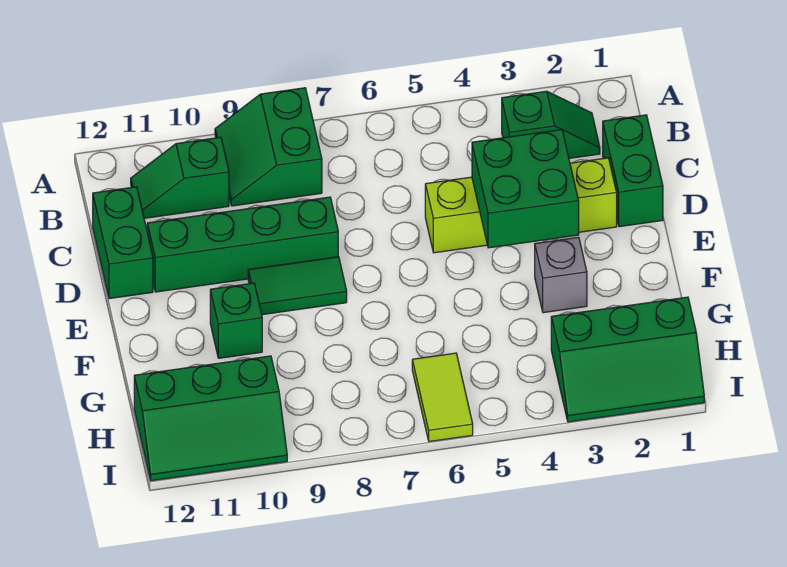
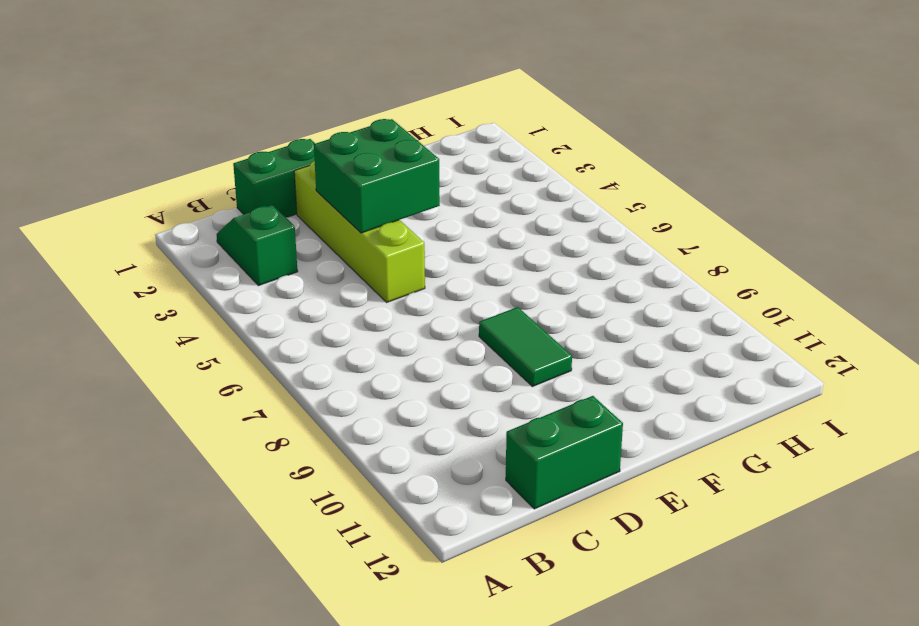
none -> green 2x2 slope [215,88,322,206]
none -> green 1x2 slope [131,137,229,218]
none -> green 1x4 brick [147,197,338,292]

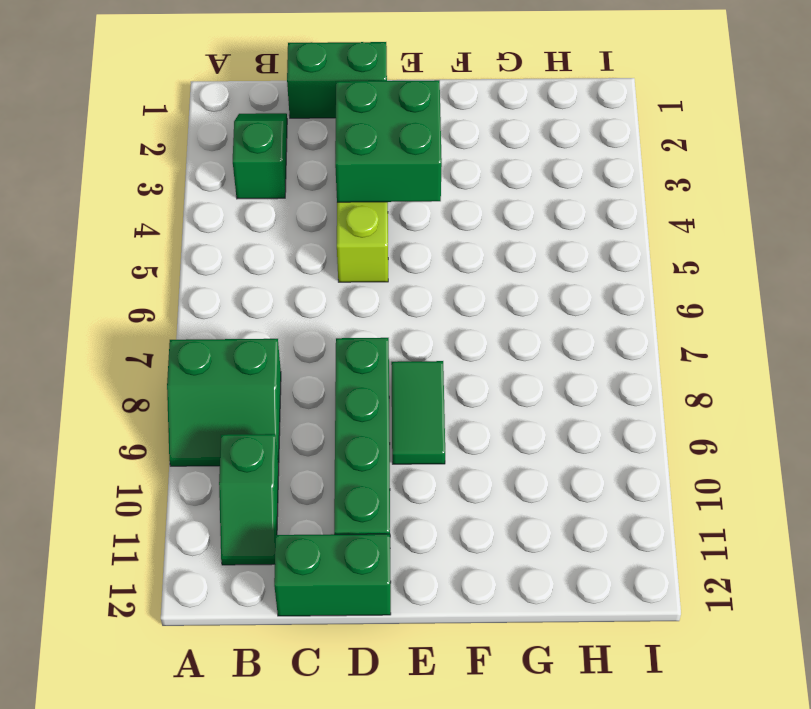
none -> grey 1x1 brick [535,237,587,313]
none -> green 1x1 brick [210,283,262,358]
none -> green 2x3 slope [551,297,704,422]

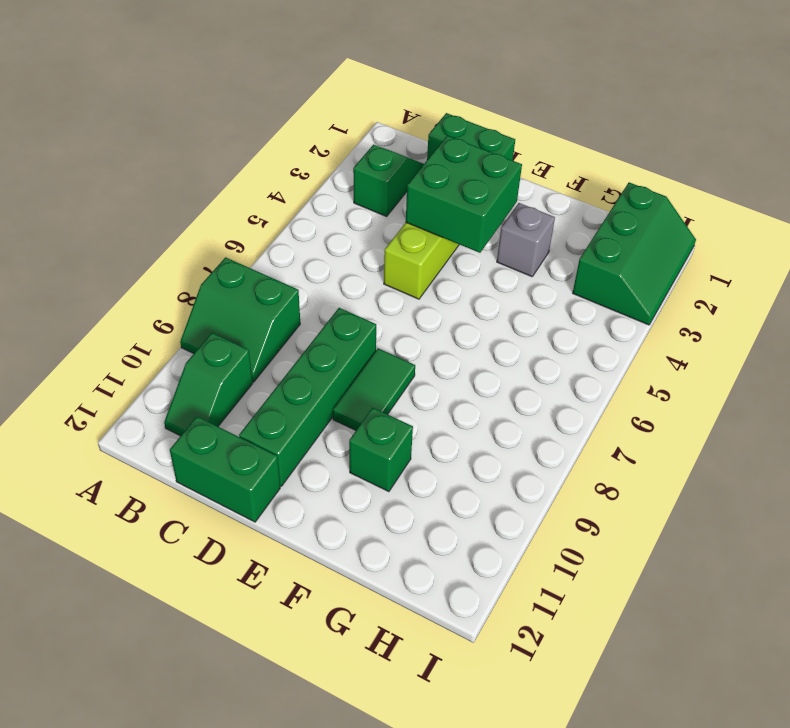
none -> lime 1x2 tile [412,353,473,442]
none -> green 2x3 slope [134,356,287,481]

